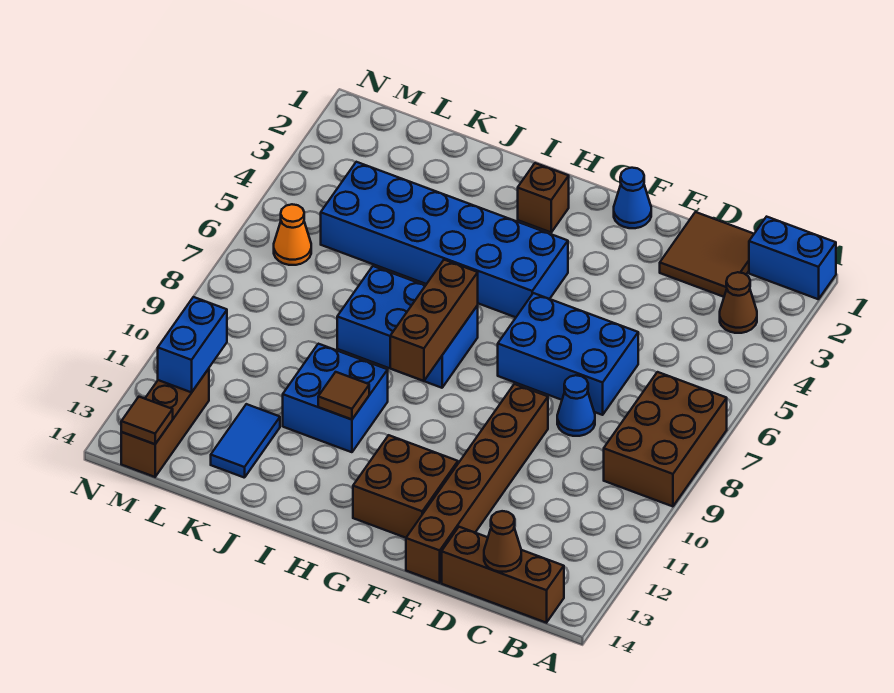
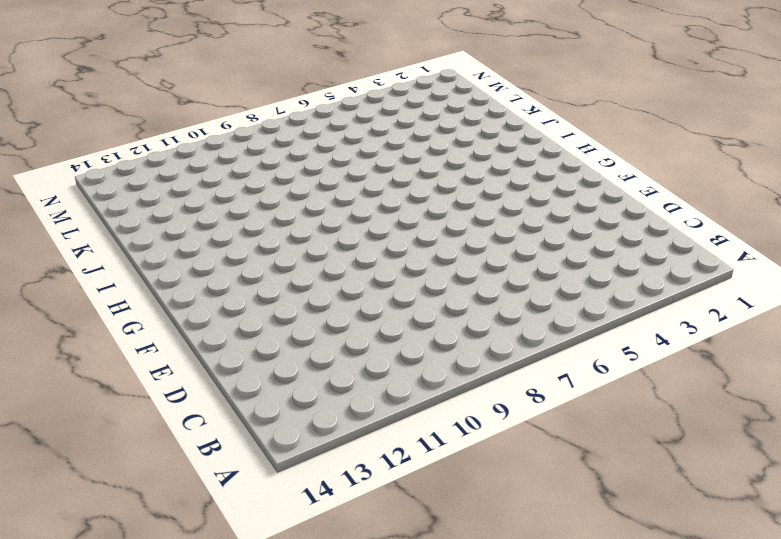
none -> blue 1x2 brick [749,217,836,299]
none -> brown 2x3 brick [604,372,727,506]
none -> brown 1x1 cone [720,272,757,333]

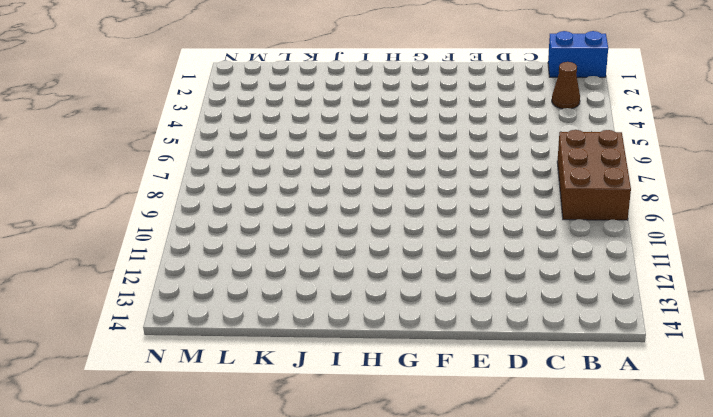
none -> brown 1x3 brick [442,527,564,623]
none -> brown 2x2 tile [660,212,754,297]
none -> blue 2x3 brick [498,293,638,415]

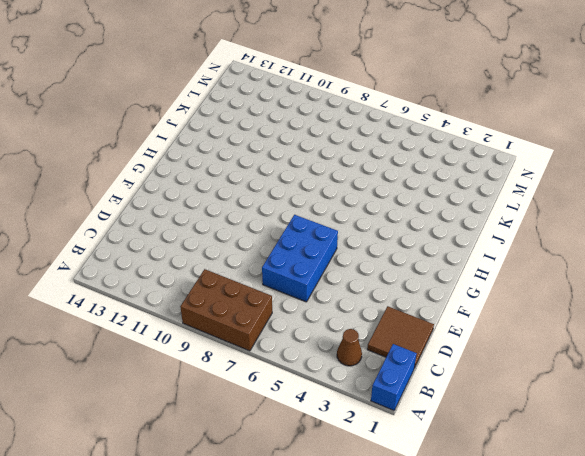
none -> brown 1x3 brick [442,527,564,623]
none -> blue 1x1 cone [557,375,595,436]
none -> brown 1x6 brick [406,384,548,583]

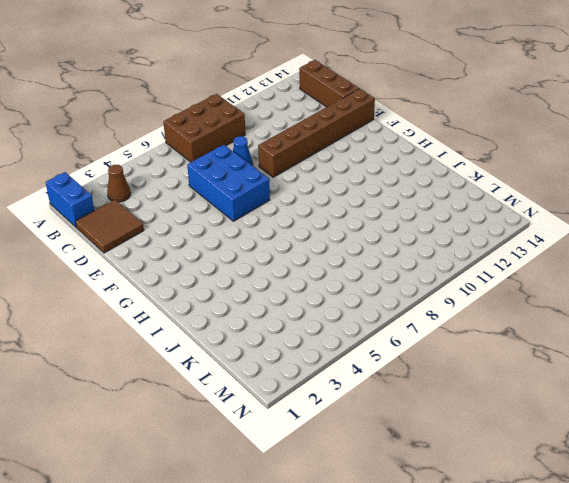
none -> blue 1x1 cone [614,168,651,228]
none -> brown 2x2 brick [353,435,458,538]
none -> blue 2x6 brick [321,162,568,317]

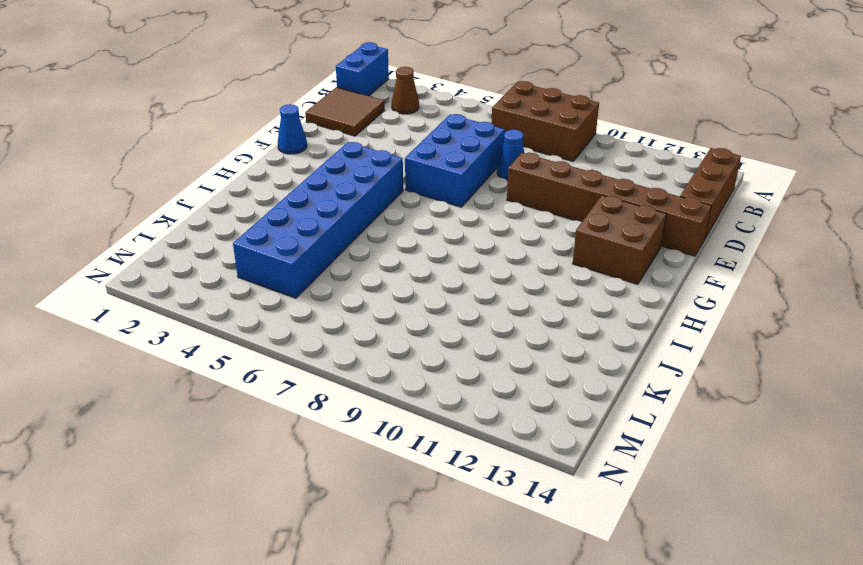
none -> brown 1x1 brick [518,163,569,232]
none -> blue 2x3 brick [337,266,478,388]
none -> blue 2x2 brick [283,344,388,452]

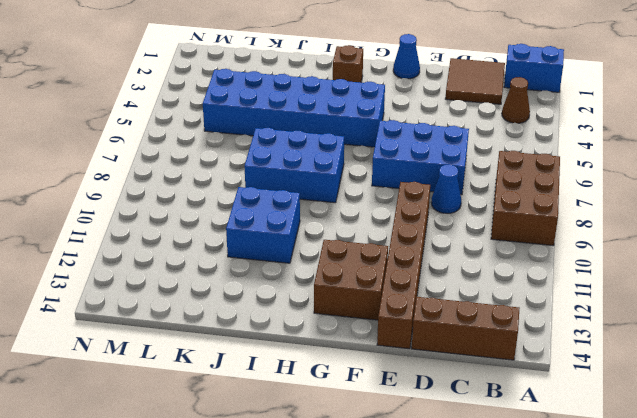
none -> blue 1x2 tile [211,404,280,478]
none -> orange 1x1 cone [274,204,311,265]
none -> brown 1x3 brick [121,369,209,477]

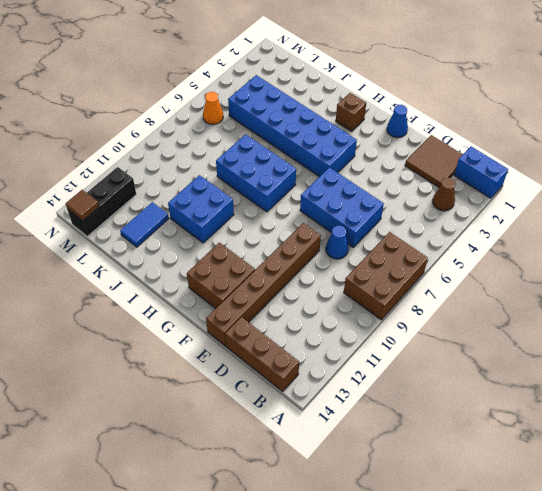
black 1x3 brick [67,167,136,236] -> brown 1x3 brick [121,369,209,477]
none -> brown 1x1 cone [484,511,521,572]
none -> brown 1x3 brick [390,260,478,381]
none -> brown 1x1 tile [318,372,369,420]

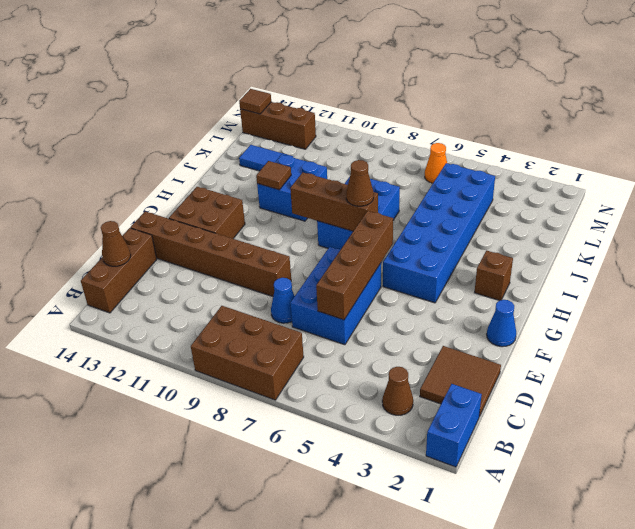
brown 1x4 brick [316,211,393,320] -> none
brown 1x1 cone [346,160,374,206] -> none
none -> blue 1x2 brick [158,297,227,392]

